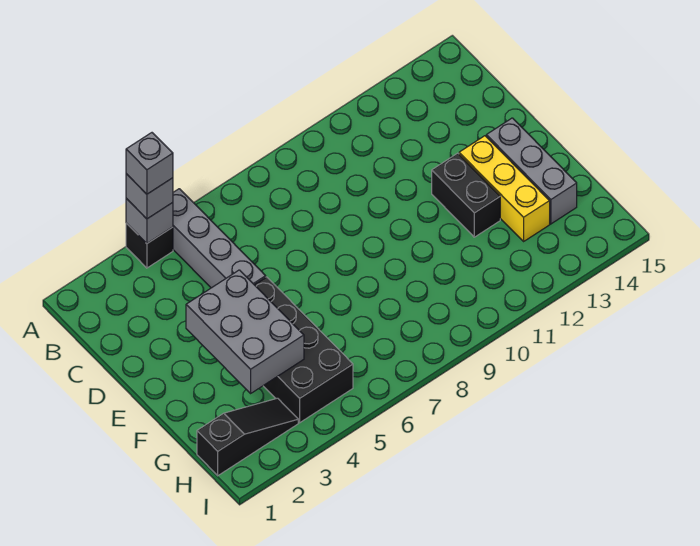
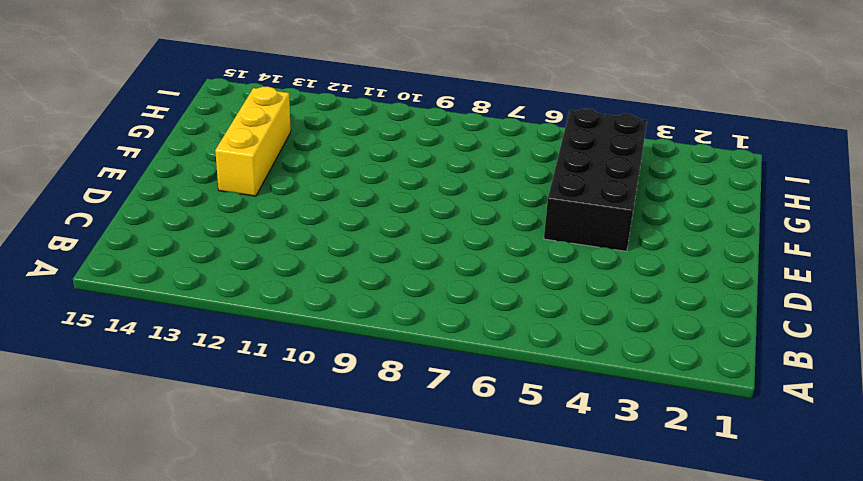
none -> black 1x1 brick [126,223,173,268]
none -> grey 1x4 brick [173,189,266,288]

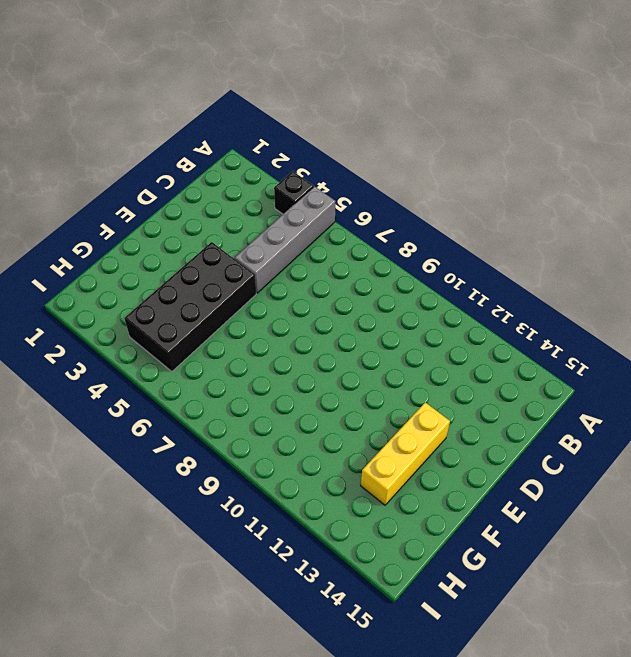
none -> black 1x2 brick [432,153,500,237]
none -> grey 1x3 brick [486,118,577,224]

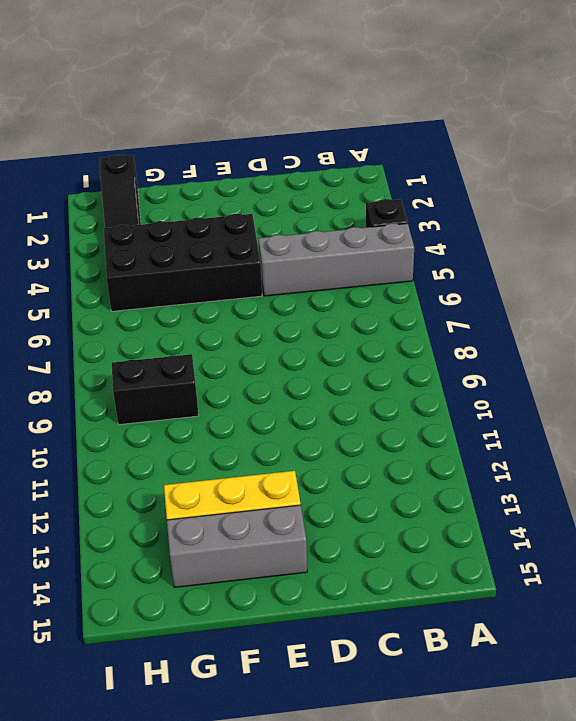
black 1x2 brick [112,354,199,425] -> black 1x2 brick moved to [432,153,500,237]
none -> grey 1x1 brick [126,199,173,243]
none -> grey 2x3 brick [186,270,304,393]

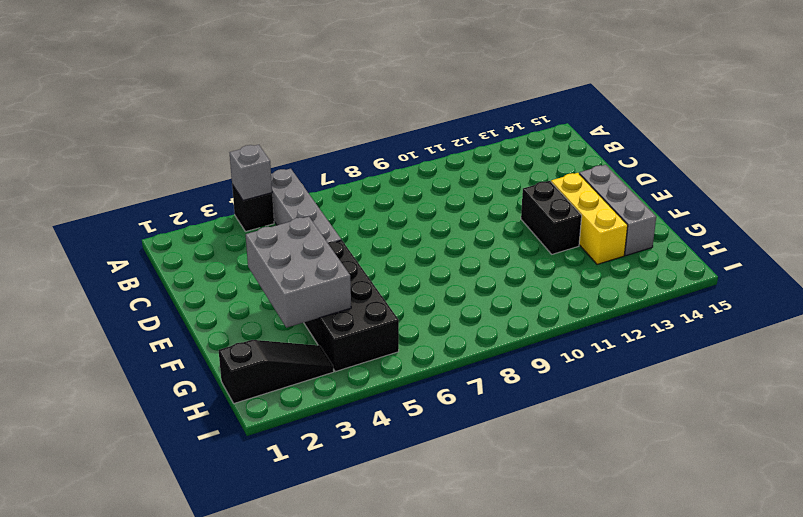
none -> grey 1x1 brick [126,174,173,219]
none -> grey 1x1 brick [126,133,173,194]

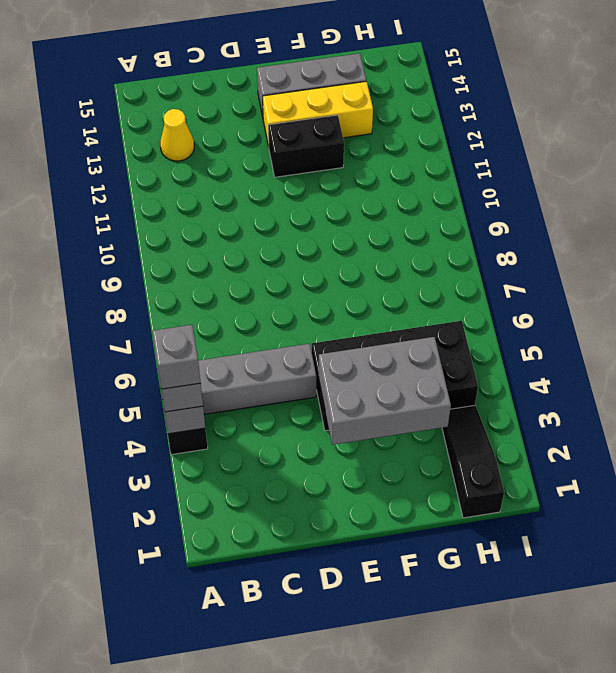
yellow 1x1 cone [160,109,194,161] -> none

